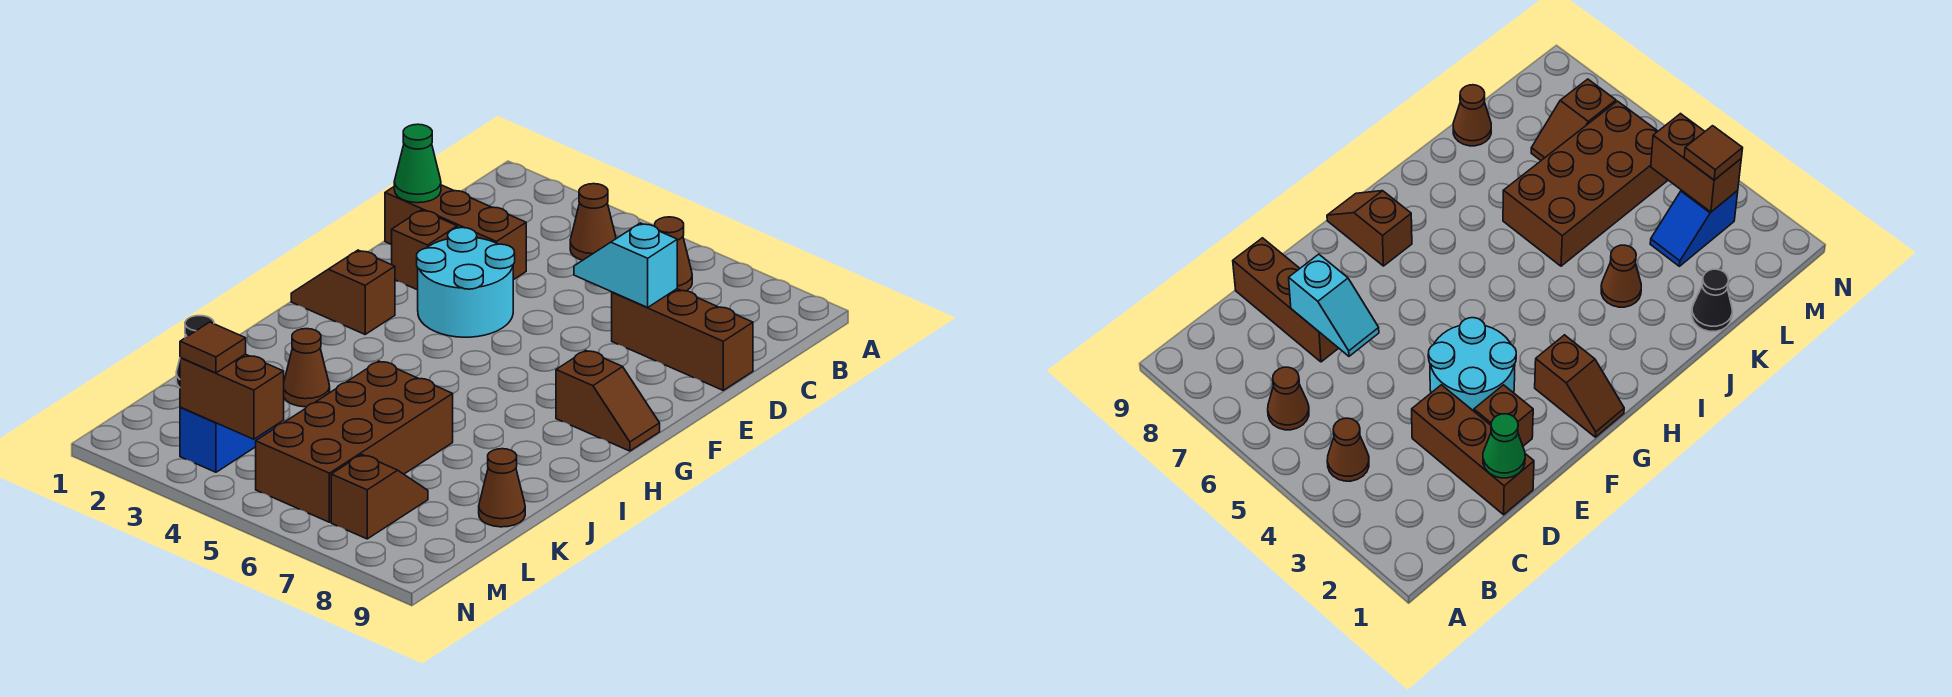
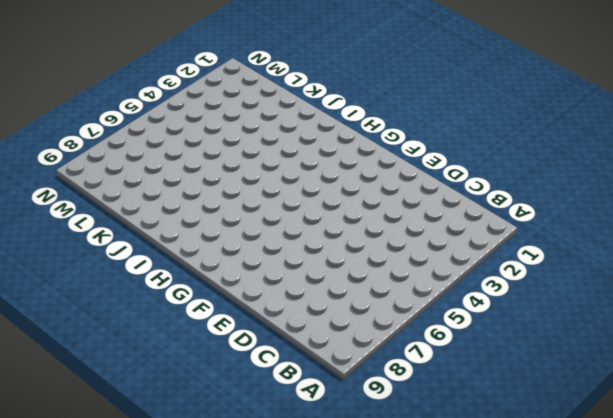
none -> brown 1x1 cone [570,184,616,260]
none -> brown 1x1 cone [655,217,692,291]
none -> brown 1x3 brick [385,185,526,280]

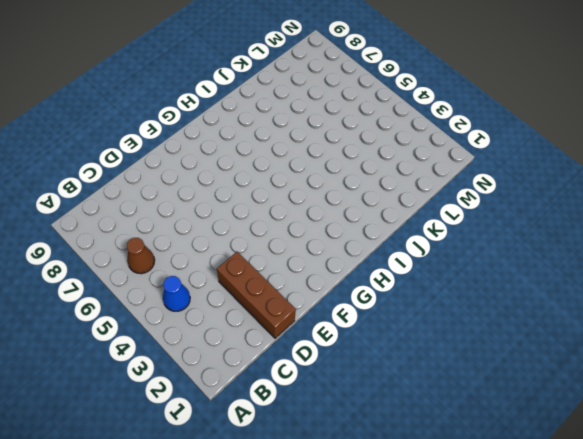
blue 1x1 cone [163,276,190,311] -> brown 1x1 cone [570,184,616,260]
none -> brown 1x3 brick [612,289,753,390]
none -> brown 1x1 brick [392,210,457,290]
none -> cyan 2x2 round brick [417,228,515,337]

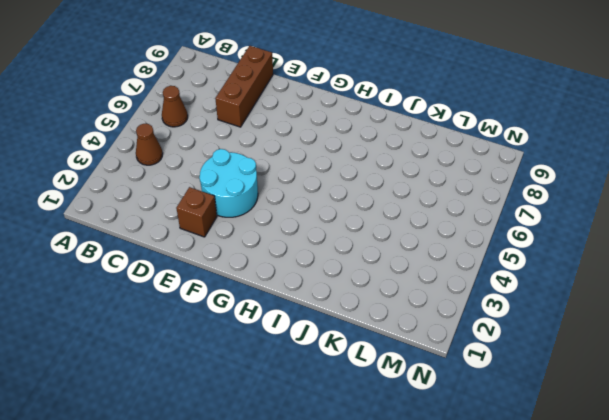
none -> brown 1x3 brick [385,185,526,280]
none -> brown 1x2 slope [291,250,395,334]
none -> brown 1x2 slope [556,350,660,451]

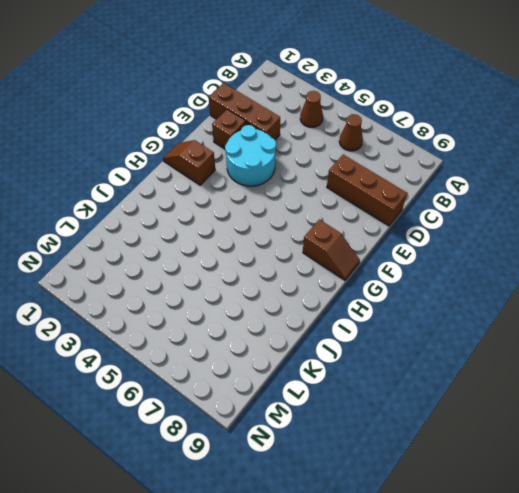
none -> brown 1x1 cone [284,329,330,407]
none -> brown 2x4 brick [256,361,453,522]
none -> black 1x1 cone [1692,269,1732,331]

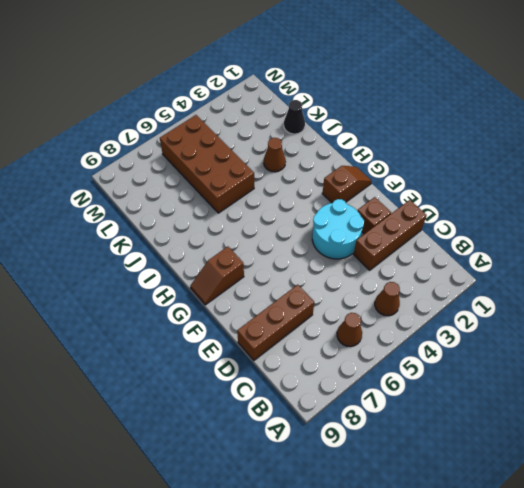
none -> brown 1x1 cone [479,449,525,527]
none -> blue 1x2 slope [180,407,277,472]
none -> brown 1x2 slope [331,455,428,539]

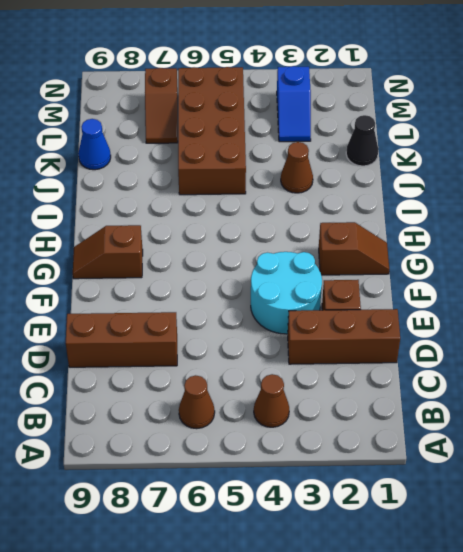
blue 1x1 cone [78,119,111,170] -> brown 1x1 cone [479,449,525,527]
none -> green 1x1 cone [394,124,441,203]
none -> cyan 1x2 slope [574,223,677,307]
none -> brown 1x2 brick [180,354,284,439]

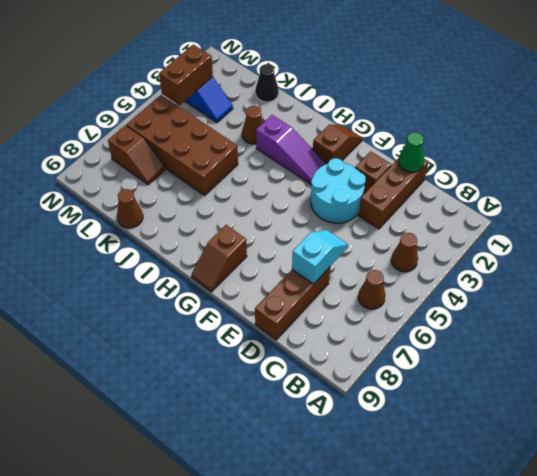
purple 1x3 slope [256,115,326,184] -> none
none -> brown 1x1 tile [180,322,246,373]

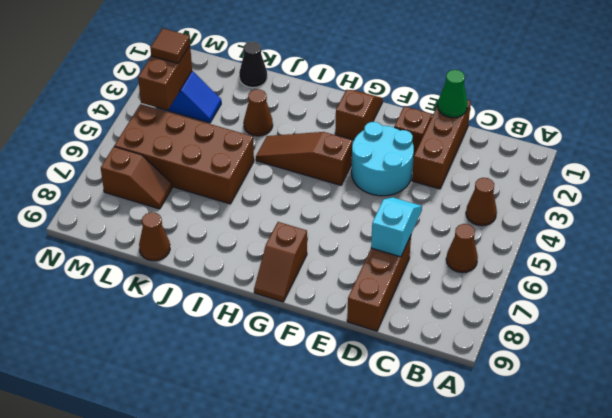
brown 1x3 slope [256,132,352,185] -> none

